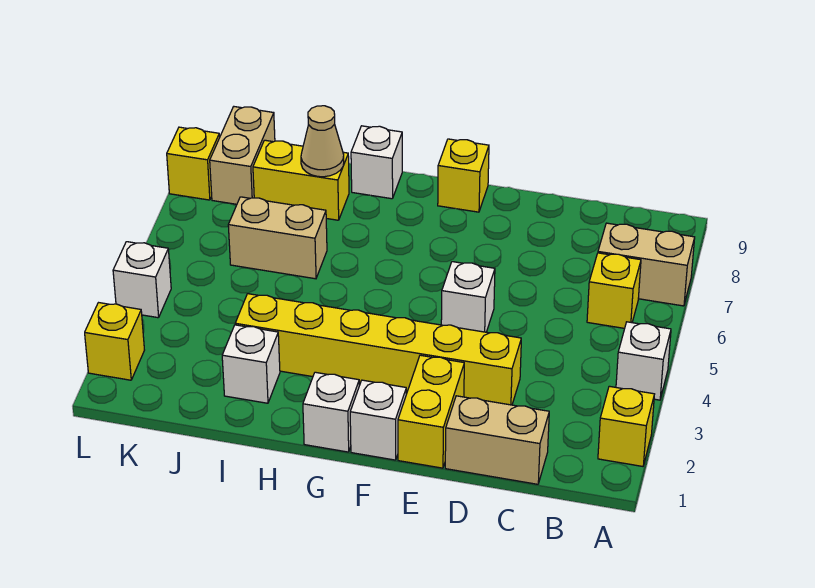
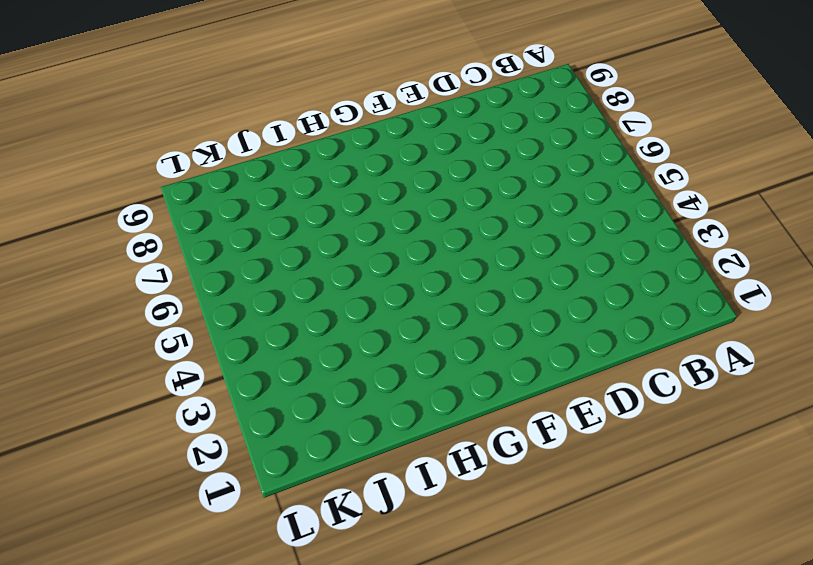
none -> yellow 1x1 brick [598,386,654,466]
none -> white 1x1 brick [616,322,671,400]
none -> tan 1x2 brick [598,223,695,306]

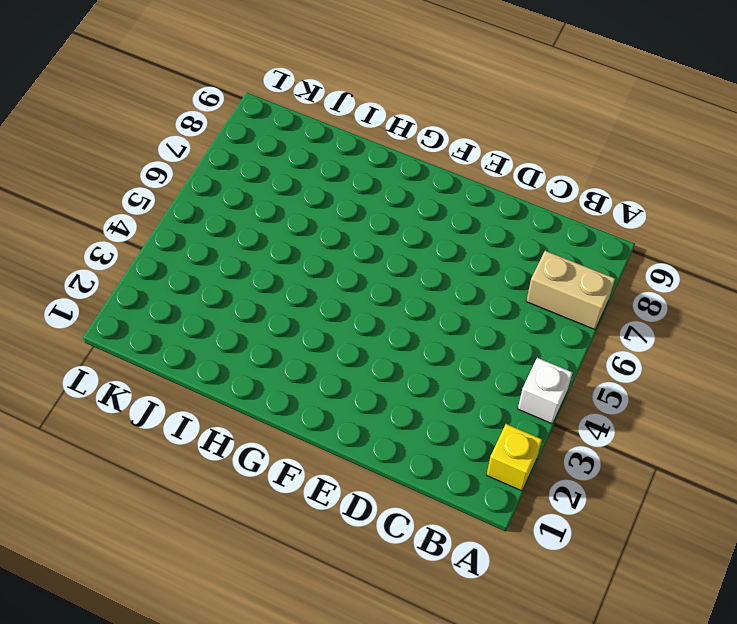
none -> yellow 1x1 brick [587,253,641,328]
none -> tan 1x2 brick [445,396,549,484]
none -> yellow 1x6 brick [235,294,521,405]

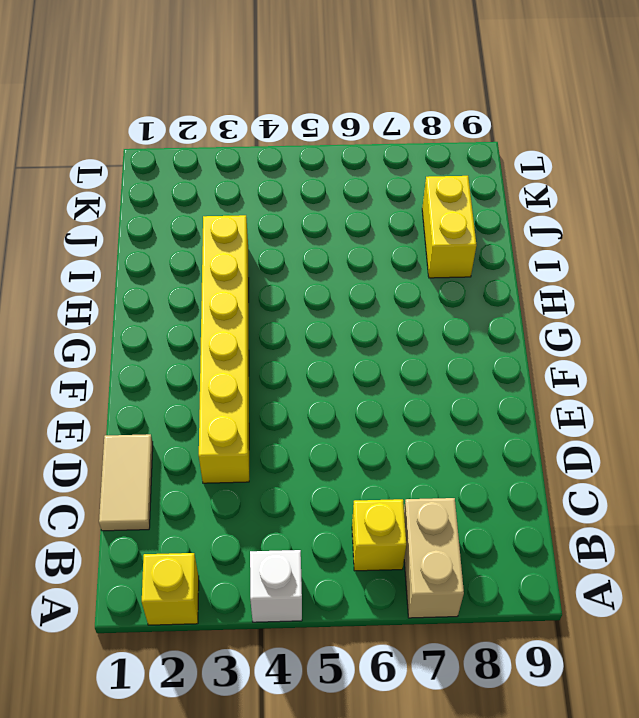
tan 1x2 tile [99,434,153,531] -> tan 1x2 brick [445,396,549,484]
none -> yellow 1x2 brick [398,355,464,468]
none -> white 1x1 brick [441,262,495,332]
none -> white 1x1 brick [350,380,406,460]

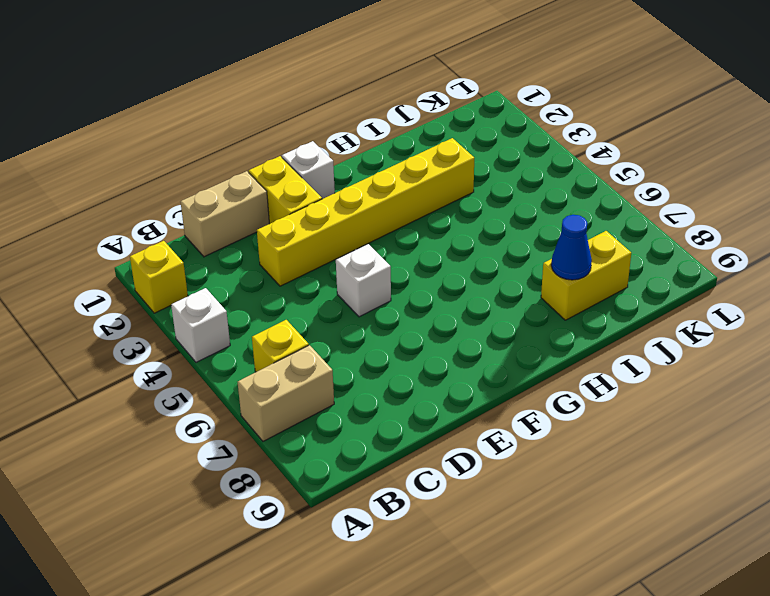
blue 1x1 cone [551,215,592,280] -> tan 1x1 cone [301,106,344,177]
none -> yellow 1x1 brick [438,139,489,212]
none -> white 1x1 brick [303,372,359,452]
none -> white 1x1 brick [351,126,402,199]

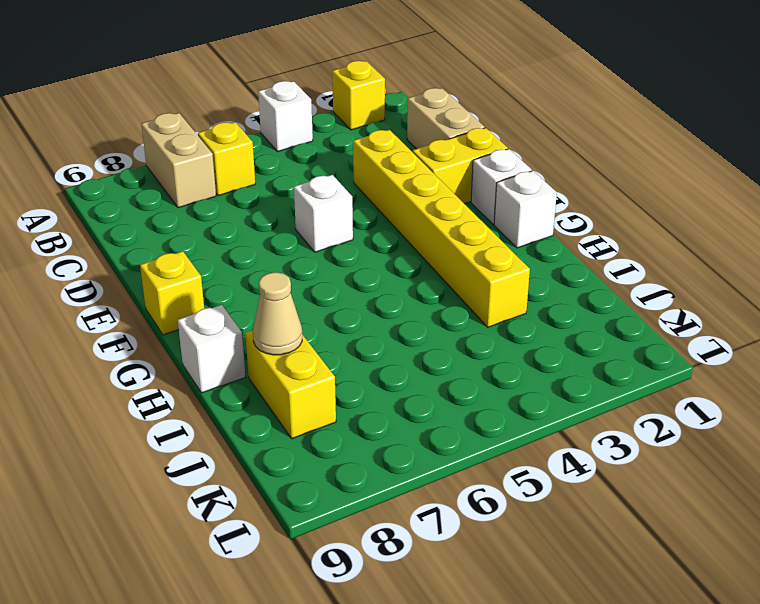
none -> white 1x1 brick [222,325,280,403]
none -> tan 1x2 brick [228,197,327,279]
none -> tan 1x2 brick [210,107,275,204]

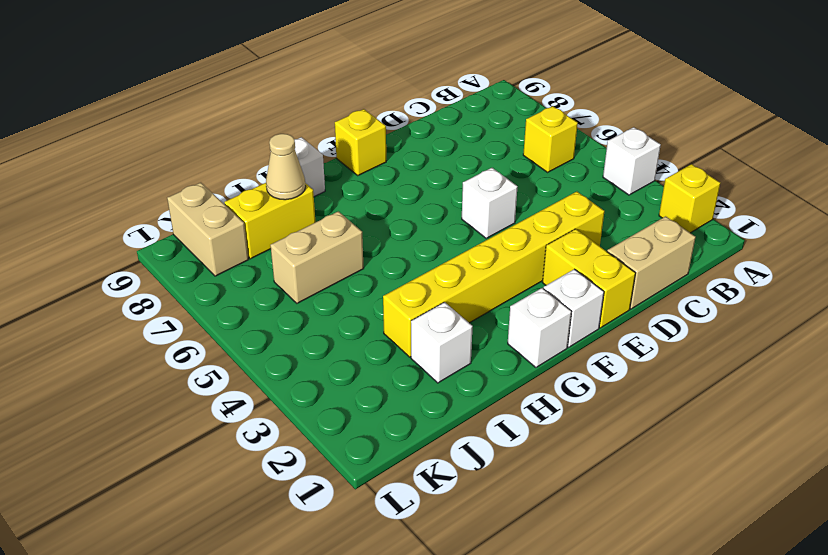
none -> tan 1x2 brick [598,223,695,306]
none -> yellow 1x1 brick [85,303,144,380]
none -> white 1x1 brick [113,242,171,318]

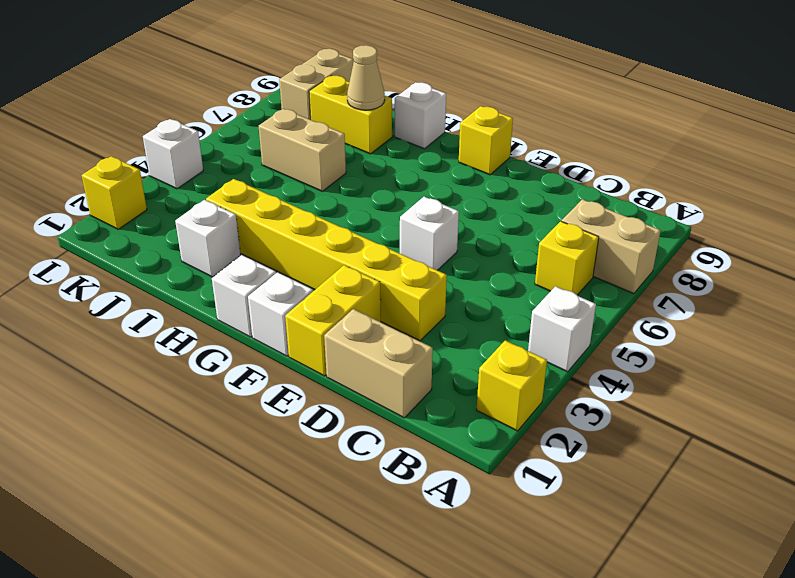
none -> yellow 1x1 brick [167,127,220,200]

